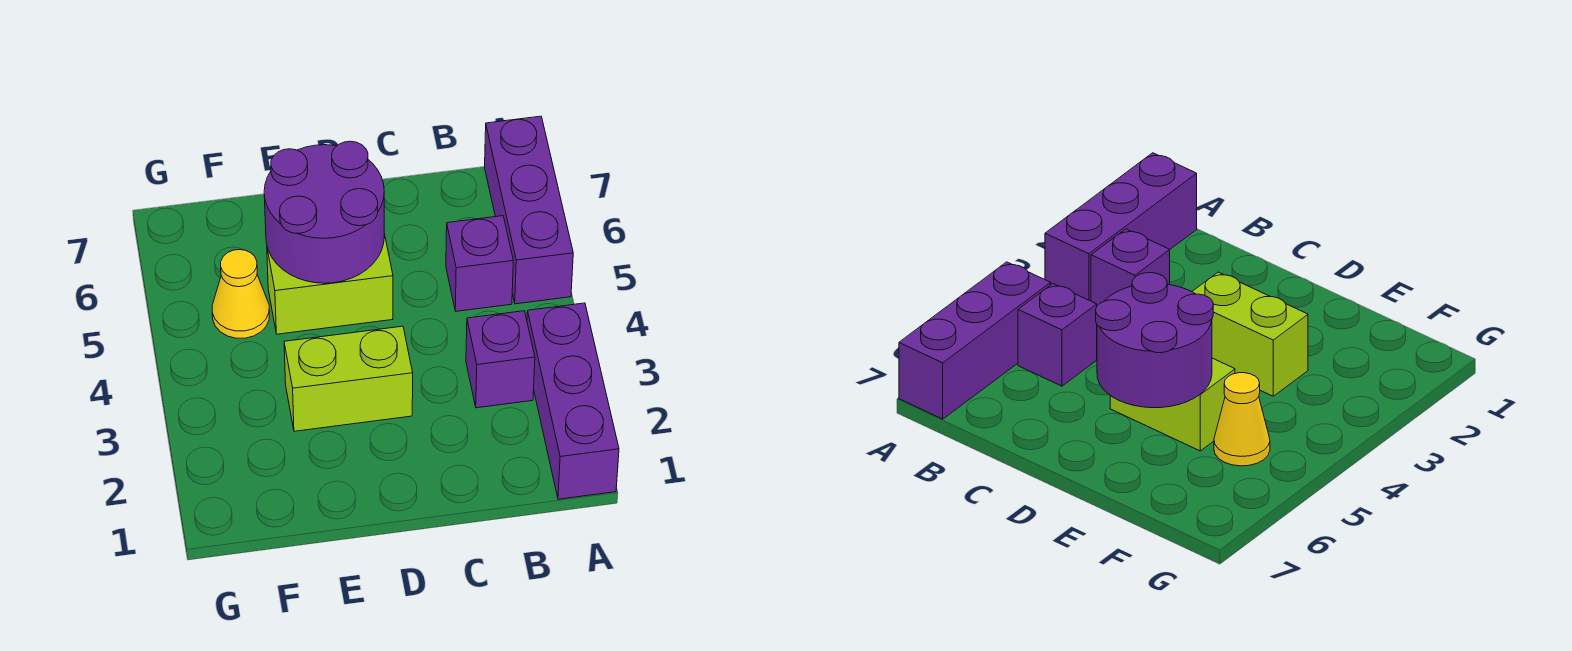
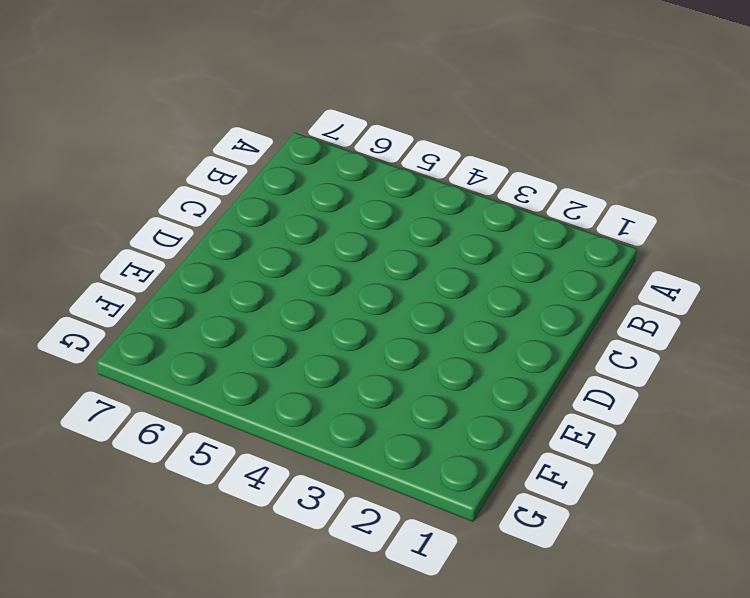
none -> purple 1x3 brick [527,303,619,499]
none -> purple 1x3 brick [485,116,573,304]

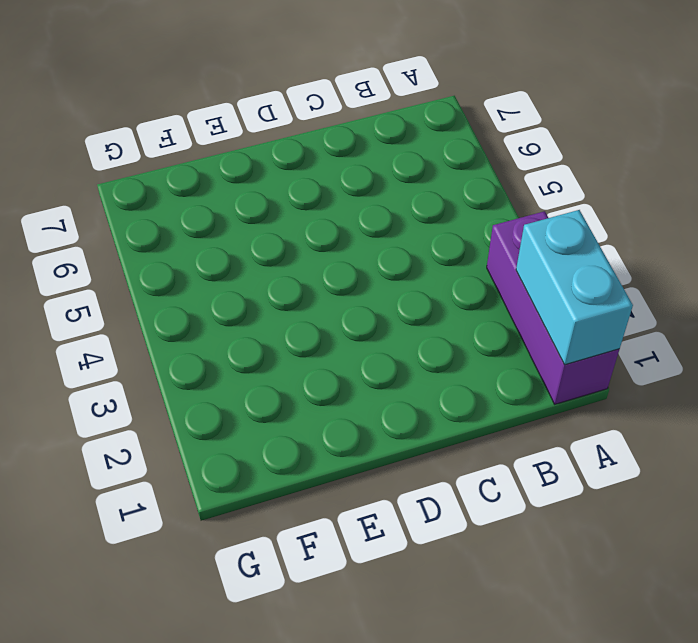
cyan 1x2 brick [516,210,633,365] -> none
none -> purple 1x3 brick [485,116,573,304]
none -> purple 1x1 brick [466,311,535,408]

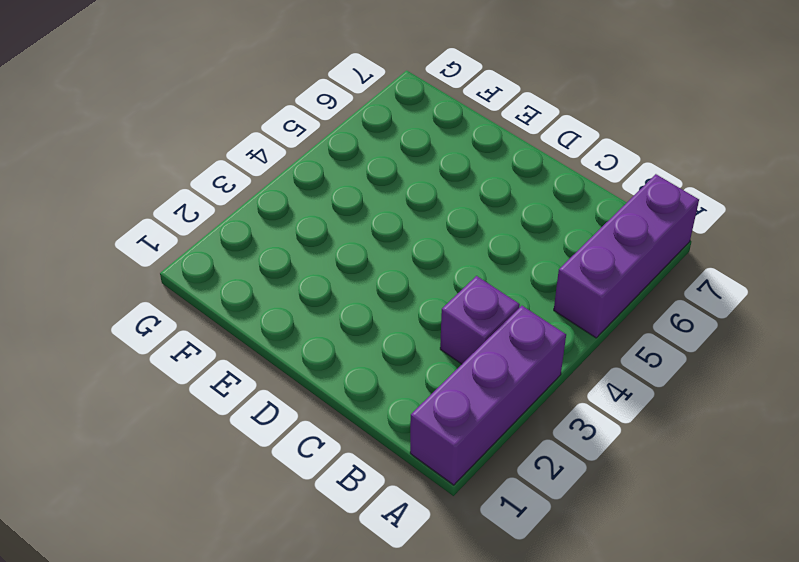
none -> purple 1x1 brick [446,216,513,311]
none -> lime 1x2 brick [284,326,413,431]

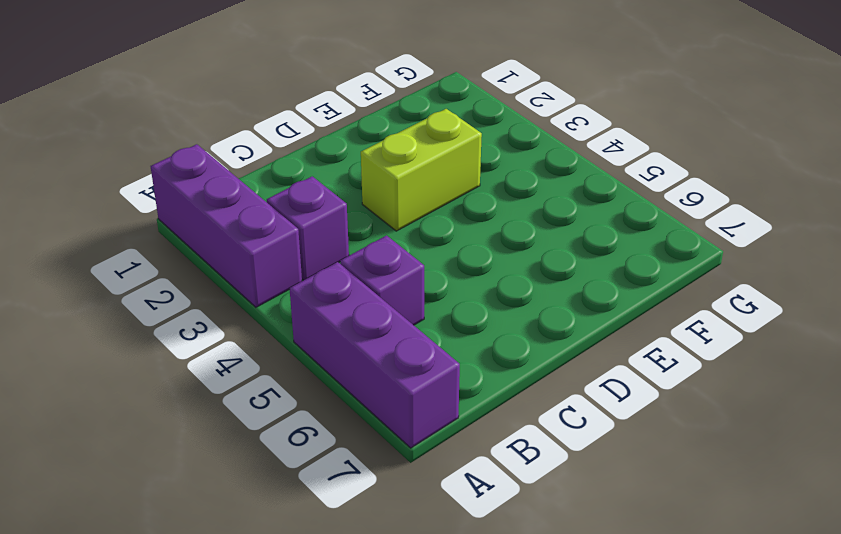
none -> lime 1x2 brick [267,234,393,334]
none -> yellow 1x1 cone [212,250,270,338]

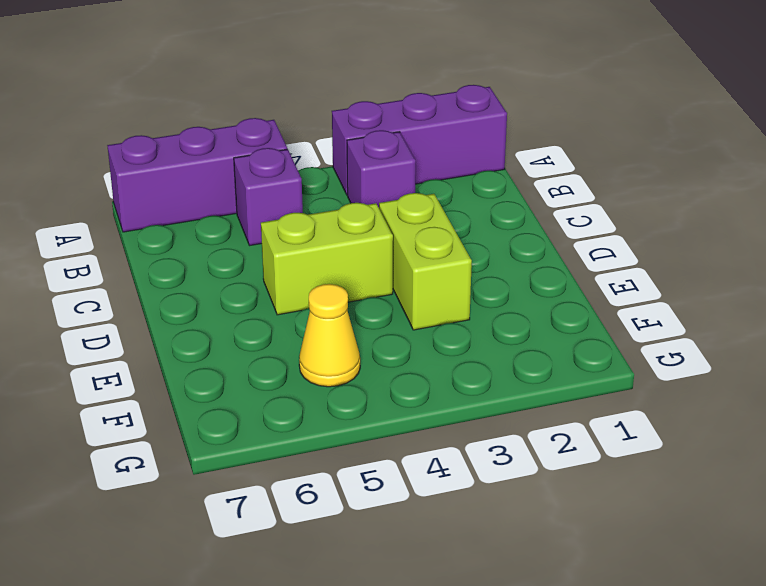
lime 1x2 brick [261,203,393,315] -> lime 1x2 brick turned to [267,234,393,334]
none -> purple 2x2 round brick [264,141,384,283]

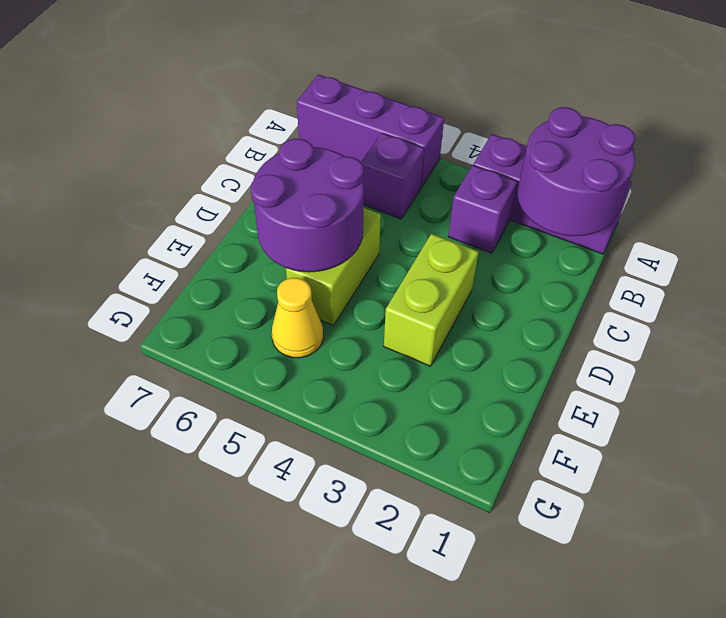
purple 2x2 round brick [517,107,635,236] -> none

